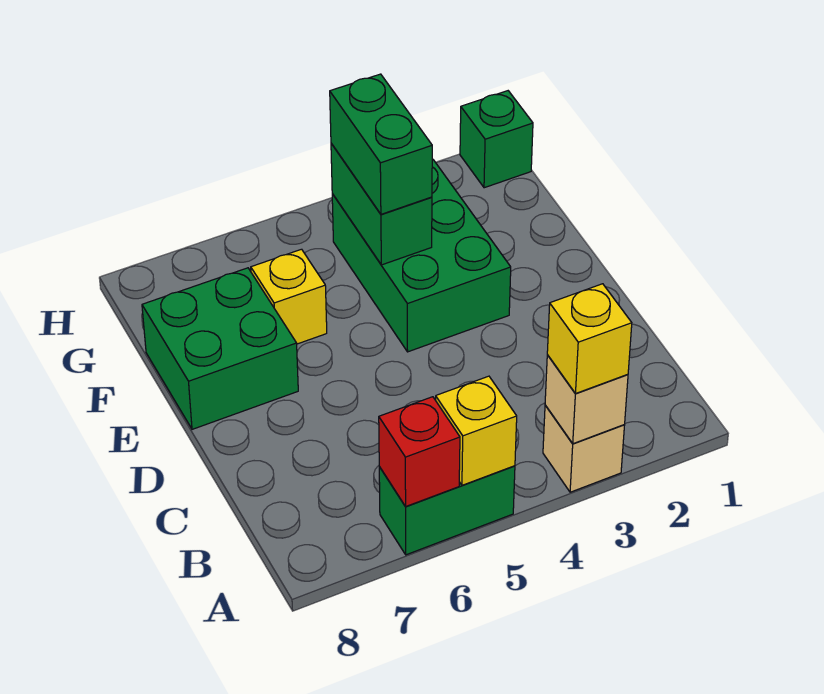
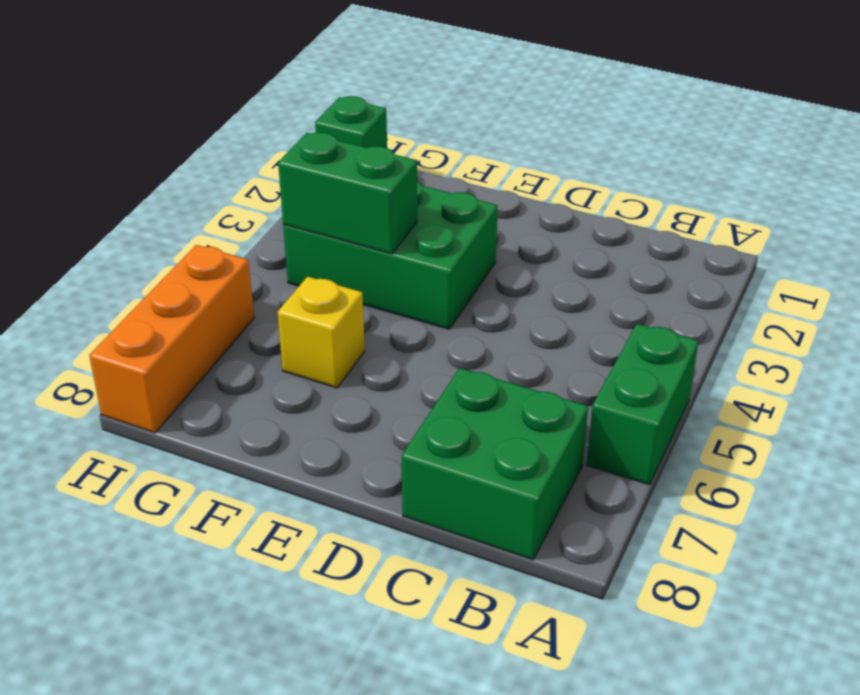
green 2x2 brick [402,368,588,560] -> green 2x2 brick moved to [142,268,298,429]
orange 1x3 brick [89,245,254,433] -> none
none -> tan 1x1 brick [543,405,625,492]
none -> tan 1x1 brick [545,355,628,444]
none -> yellow 1x1 brick [436,376,517,485]

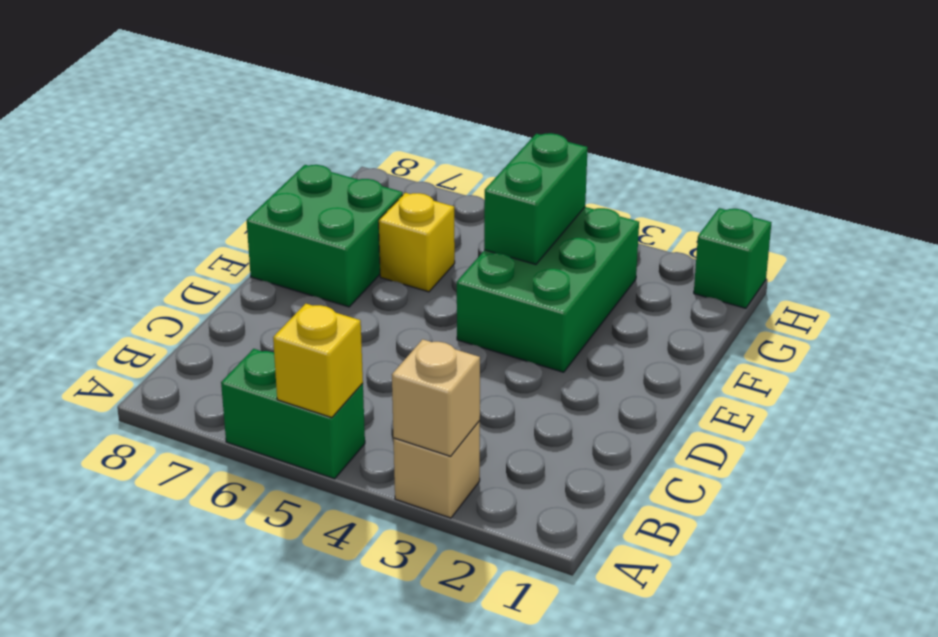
none -> red 1x1 brick [379,397,460,506]
none -> yellow 1x1 brick [547,284,632,394]
none -> green 1x2 brick [330,74,432,214]

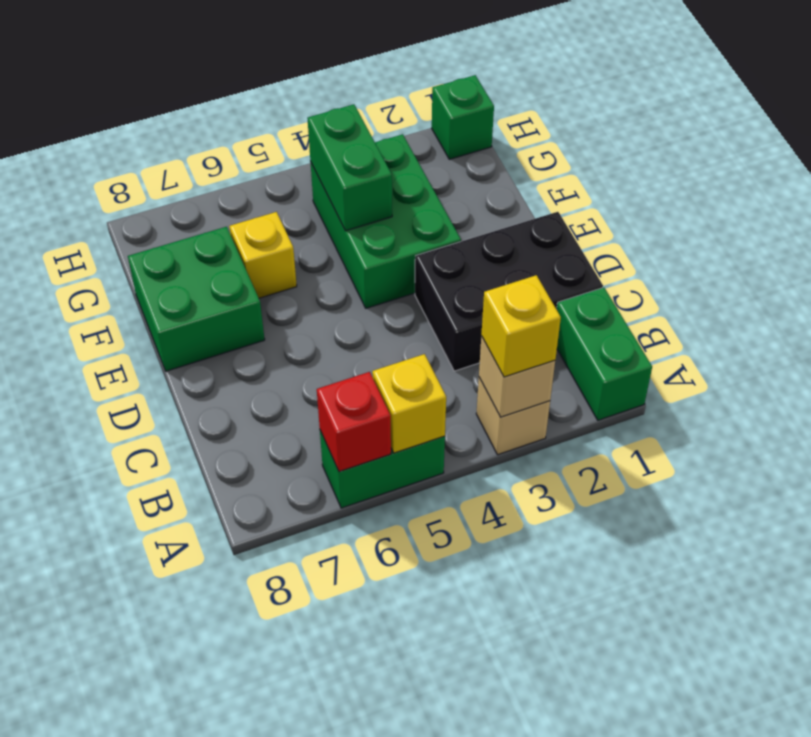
green 1x2 brick [556,287,652,420] -> green 1x2 brick moved to [330,74,432,214]
black 2x3 brick [415,212,603,371] -> none

